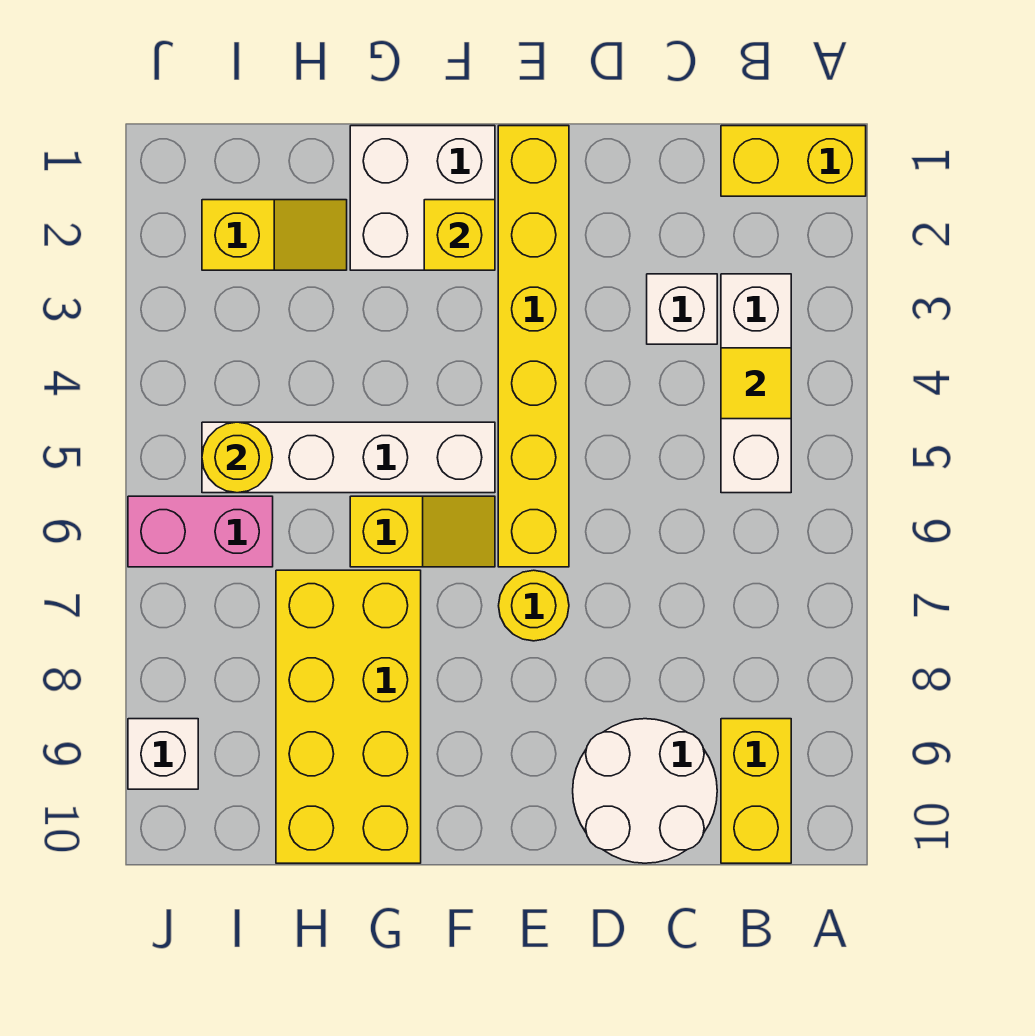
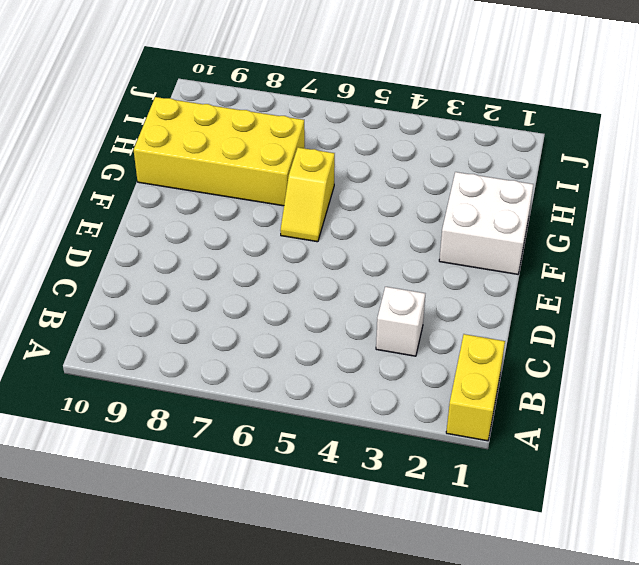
none -> white 1x3 brick [721,274,791,493]
none -> yellow 1x2 brick [721,719,791,863]
none -> white 2x2 round brick [573,719,717,863]

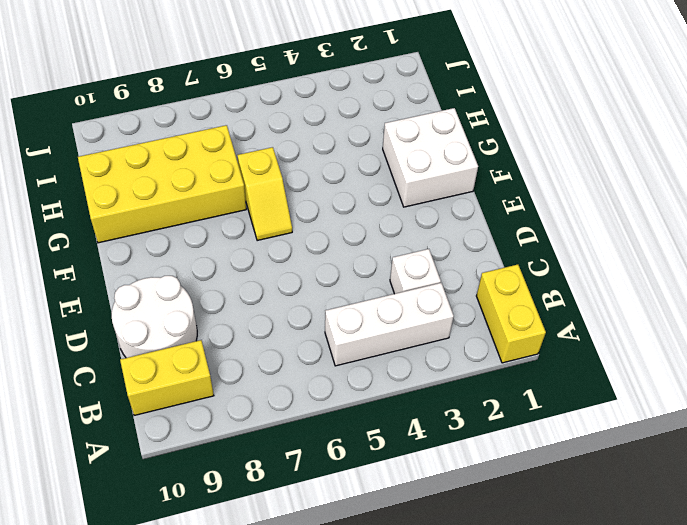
none -> yellow 1x6 brick [498,126,569,567]
none -> yellow 1x1 round brick [499,570,569,641]
none -> white 1x4 brick [202,422,495,493]

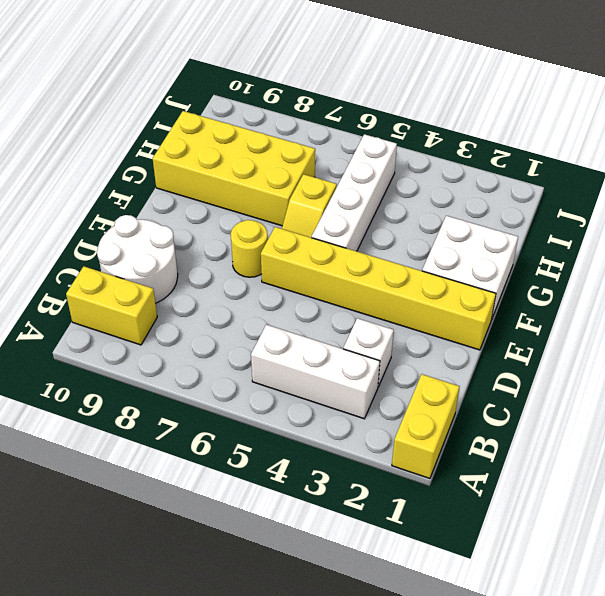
none -> yellow 1x2 slope [202,200,347,270]
none -> pink 1x2 brick [128,496,273,567]
none -> white 1x1 brick [128,719,198,789]

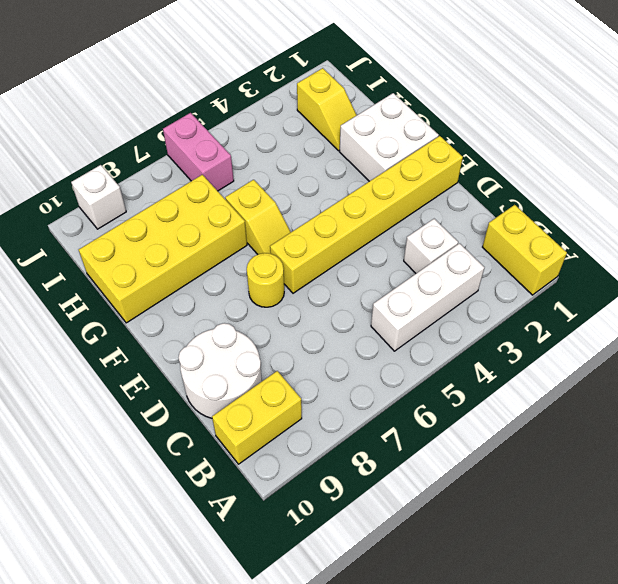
none -> white 1x4 brick [202,422,495,493]
none -> yellow 1x1 tile [721,348,791,419]
none -> yellow 1x1 brick [424,200,495,270]

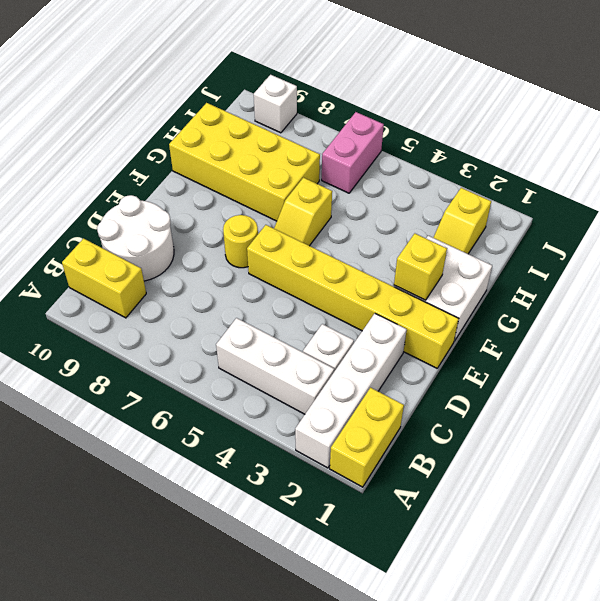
white 1x4 brick [295,313,407,468] -> white 1x4 brick moved to [202,422,495,493]
none -> yellow 1x1 tile [721,348,791,419]
none -> yellow 1x1 round brick [202,422,272,493]

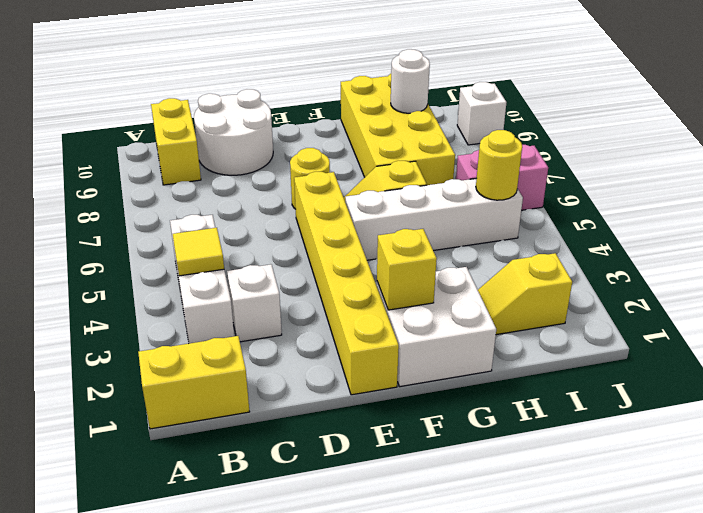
white 1x1 round brick [391,49,430,113] -> none

